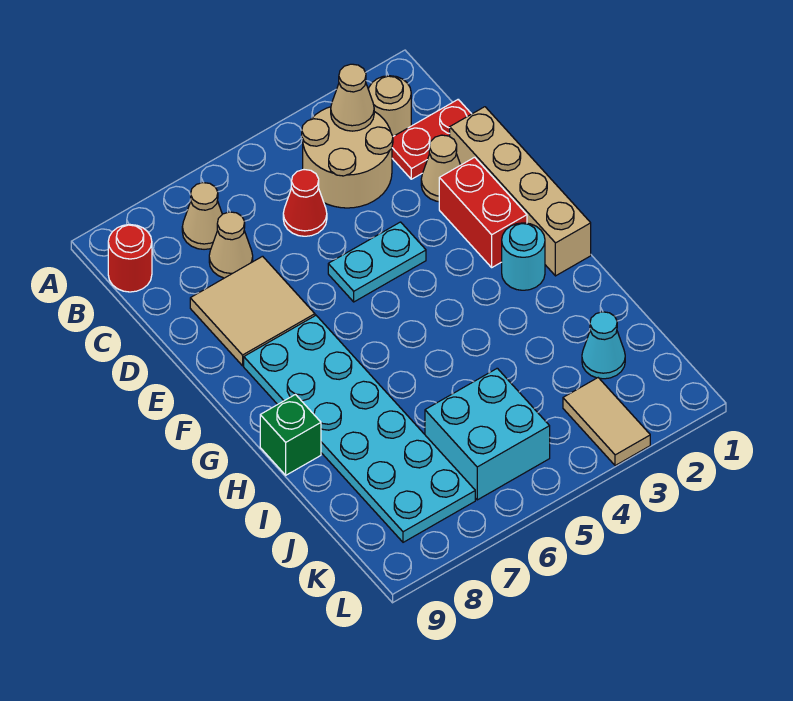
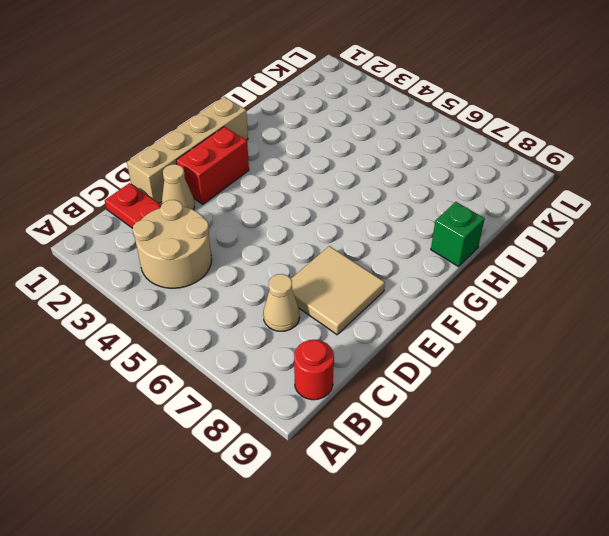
none -> tan 1x1 round brick [368,76,411,136]
none -> tan 1x1 cone [182,183,222,249]
none -> red 1x1 cone [283,170,327,236]

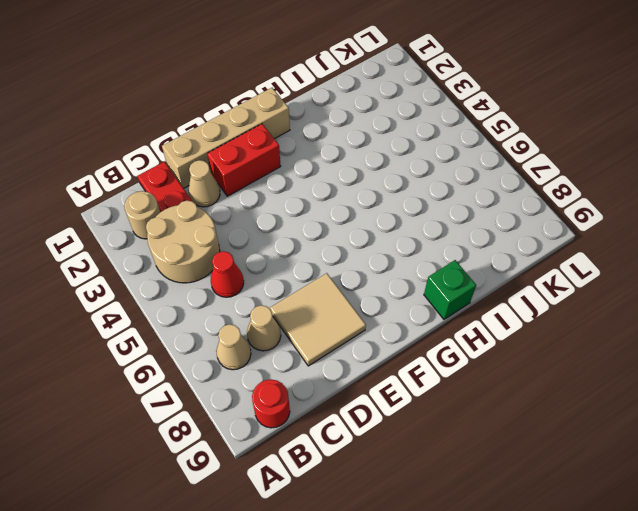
none -> cyan 1x2 plate [328,222,426,302]
none -> cyan 2x6 plate [244,316,475,542]
none -> cyan 1x1 round brick [502,223,545,290]

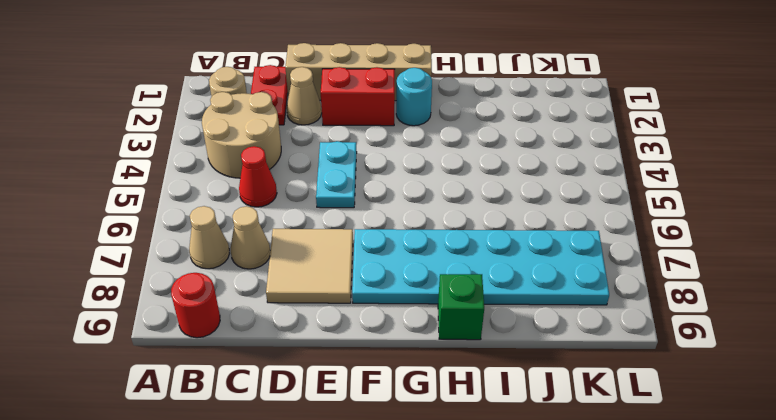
none -> cyan 1x1 cone [582,312,625,379]
none -> cyan 2x2 brick [425,368,550,500]
none -> tan 1x2 tile [563,378,650,466]

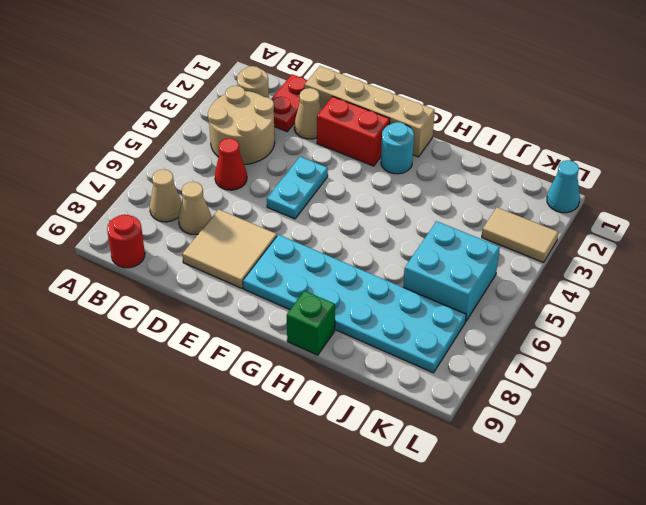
cyan 1x1 cone [547,160,580,213] -> cyan 1x1 cone moved to [582,312,625,379]
none -> tan 1x1 cone [331,64,374,131]

